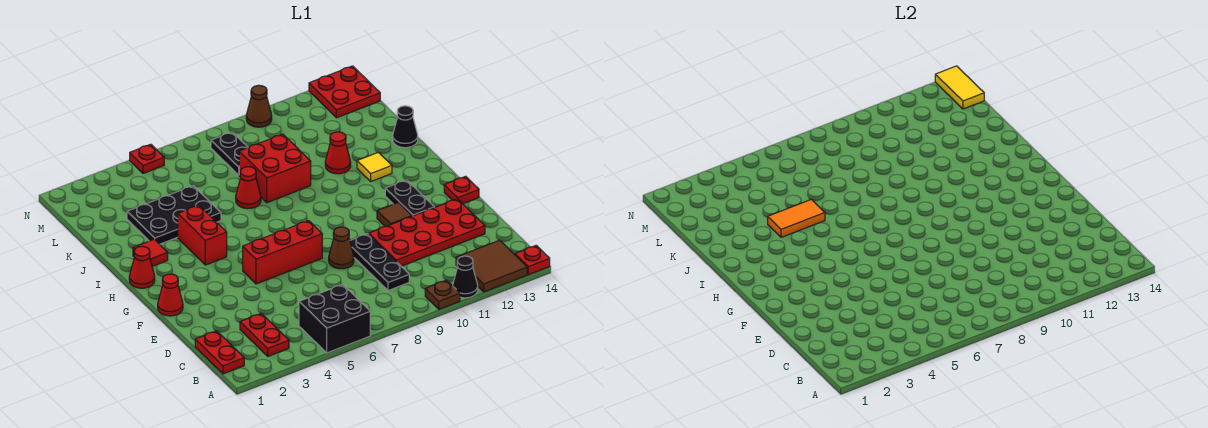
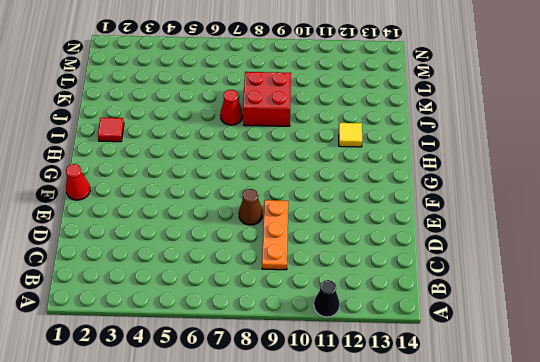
orange 1x3 plate [262,200,288,270] -> black 1x3 plate [350,234,409,291]
none -> black 2x2 brick [299,284,370,353]
none -> brown 1x1 plate [425,280,460,309]
none -> brown 2x2 tile [456,240,527,292]
none -> red 1x1 plate [515,245,550,275]

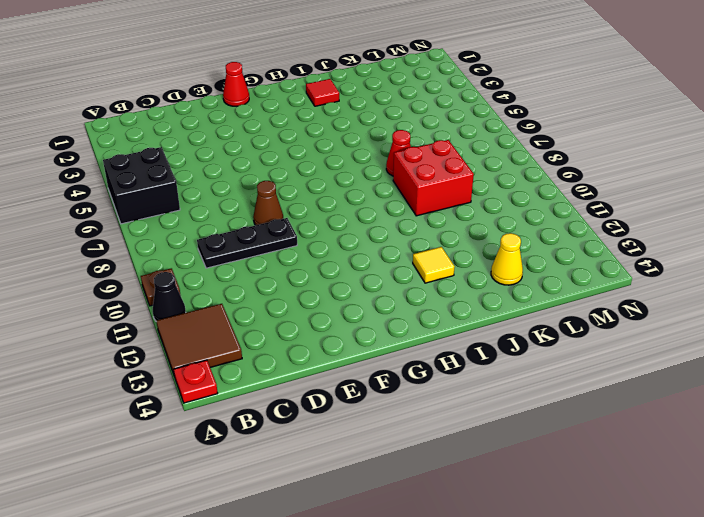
yellow 1x1 cone [491,233,523,285] -> none
none -> red 1x2 plate [195,331,244,374]
none -> red 1x2 plate [240,313,289,356]
none -> red 2x4 plate [369,199,485,266]
none -> red 1x3 brick [243,221,322,284]

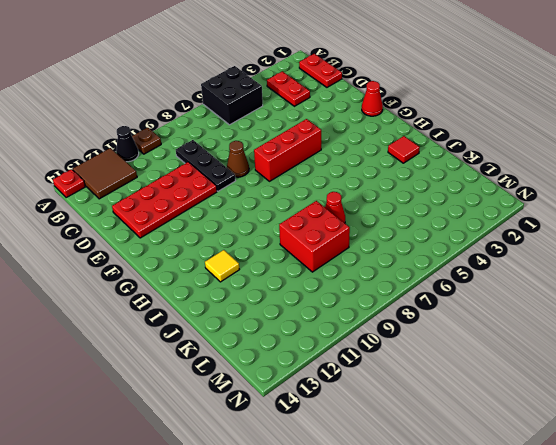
none -> brown 1x1 tile [377,202,412,226]
none -> black 1x2 plate [385,180,434,216]
none -> red 1x1 plate [444,176,479,204]
none -> red 1x1 cone [129,246,155,288]

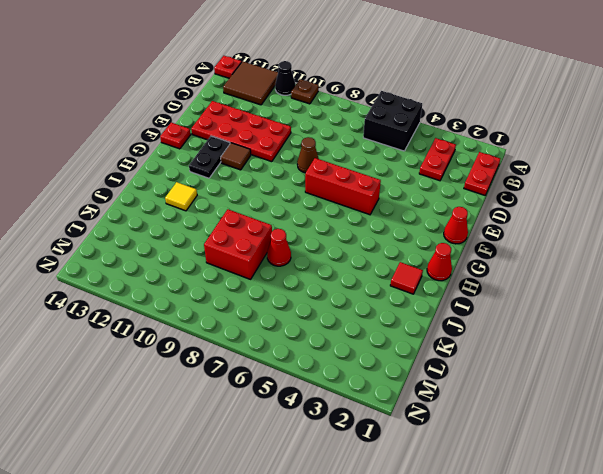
none -> black 1x3 plate [350,234,409,291]
none -> red 1x2 brick [178,205,227,265]
none -> black 2x3 plate [127,186,221,244]
none -> red 1x1 cone [325,132,351,174]

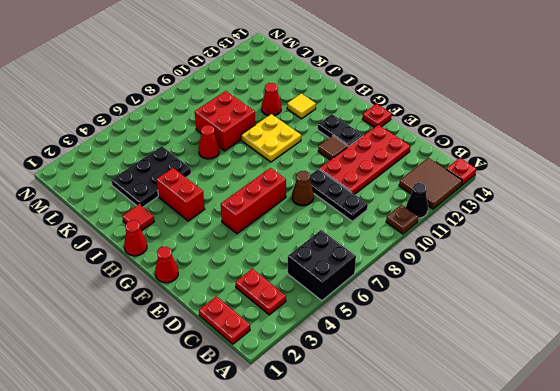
yellow 2x2 plate [241,114,301,162] -> none
none -> black 1x1 cone [393,106,418,148]
none -> black 1x2 plate [211,132,248,175]
none -> red 2x2 plate [309,66,380,118]
none -> red 1x1 plate [130,144,164,173]

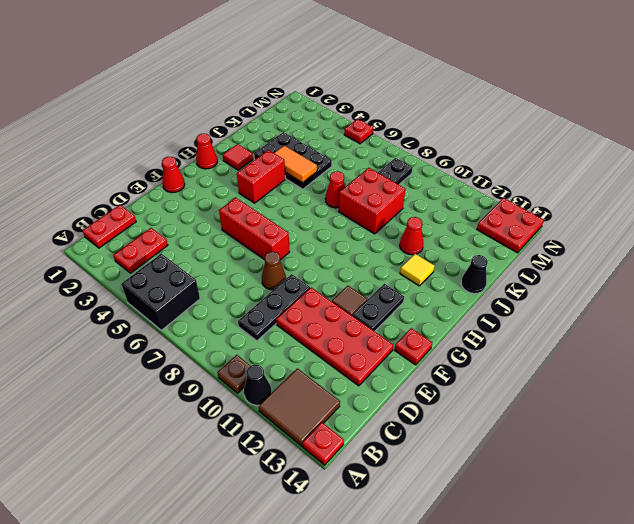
none -> brown 1x1 cone [246,85,272,127]
none -> yellow 1x2 tile [935,66,984,109]

